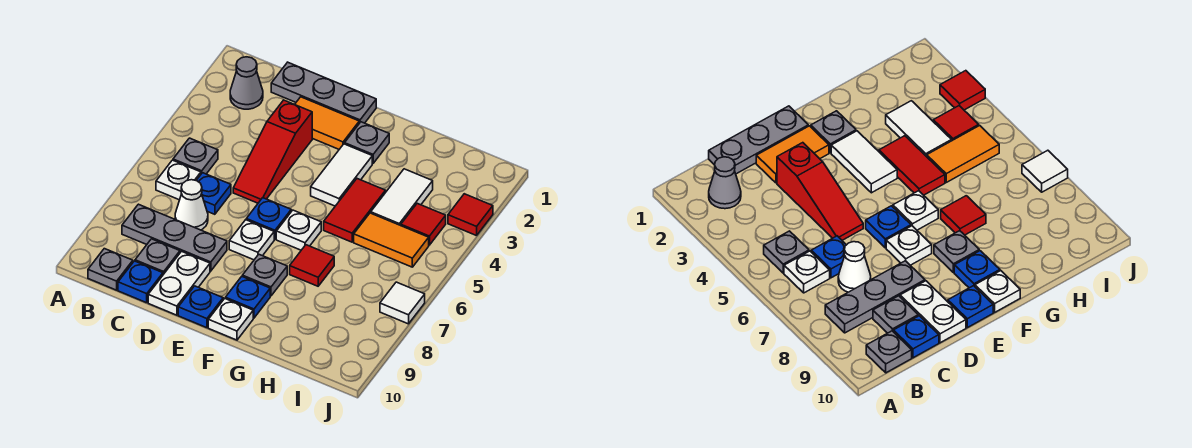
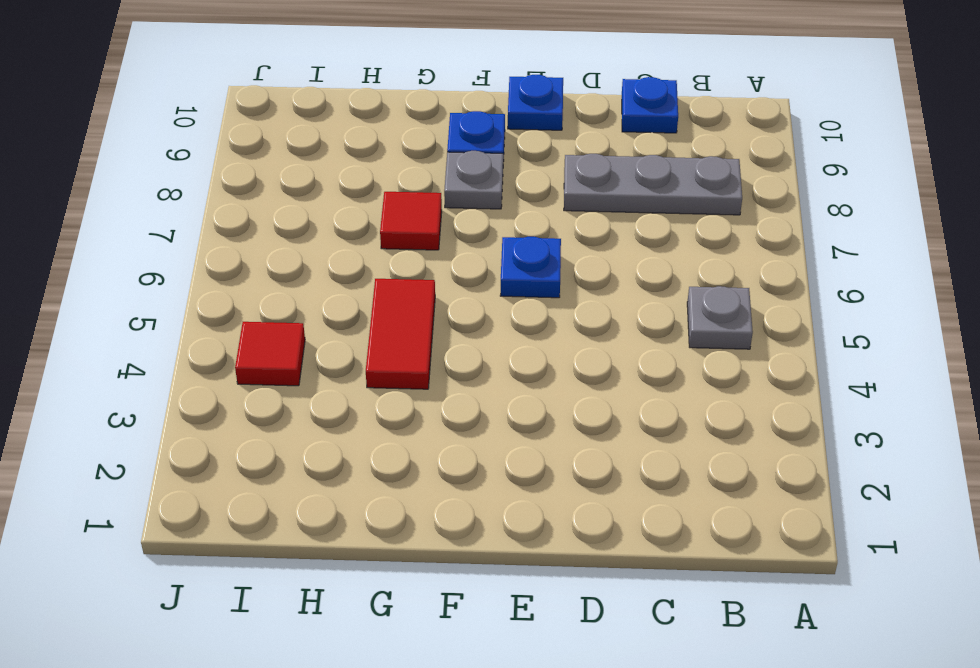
none -> grey 1x1 cone [230,57,263,109]
none -> white 1x1 plate [156,160,201,200]
none -> grey 1x1 plate [88,249,133,290]

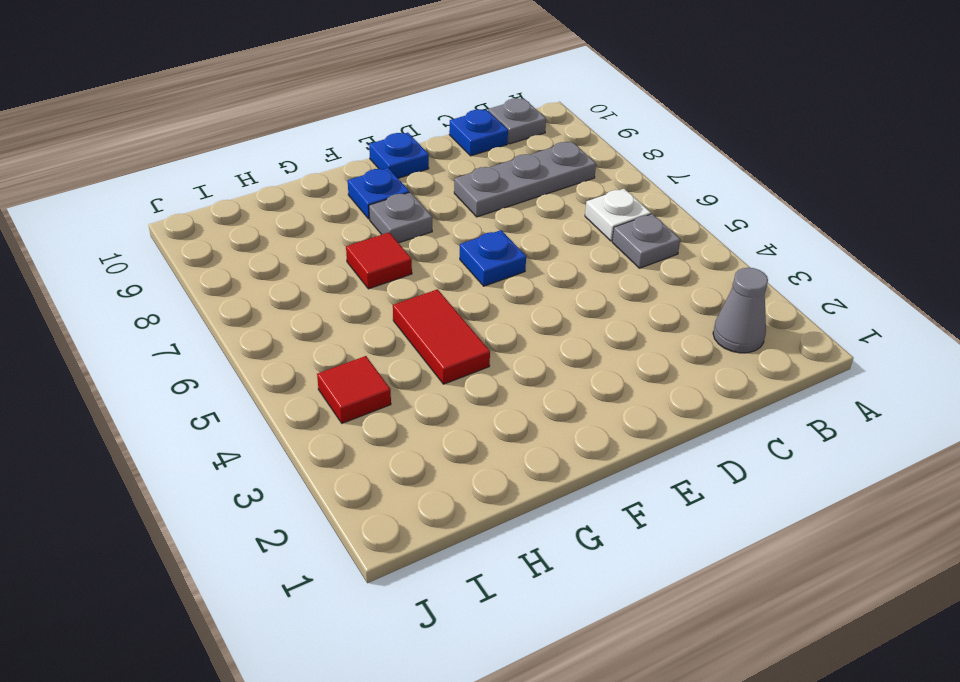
none -> grey 1x3 plate [271,62,376,123]
none -> blue 1x1 plate [196,173,231,214]
none -> white 1x1 cone [175,180,208,230]

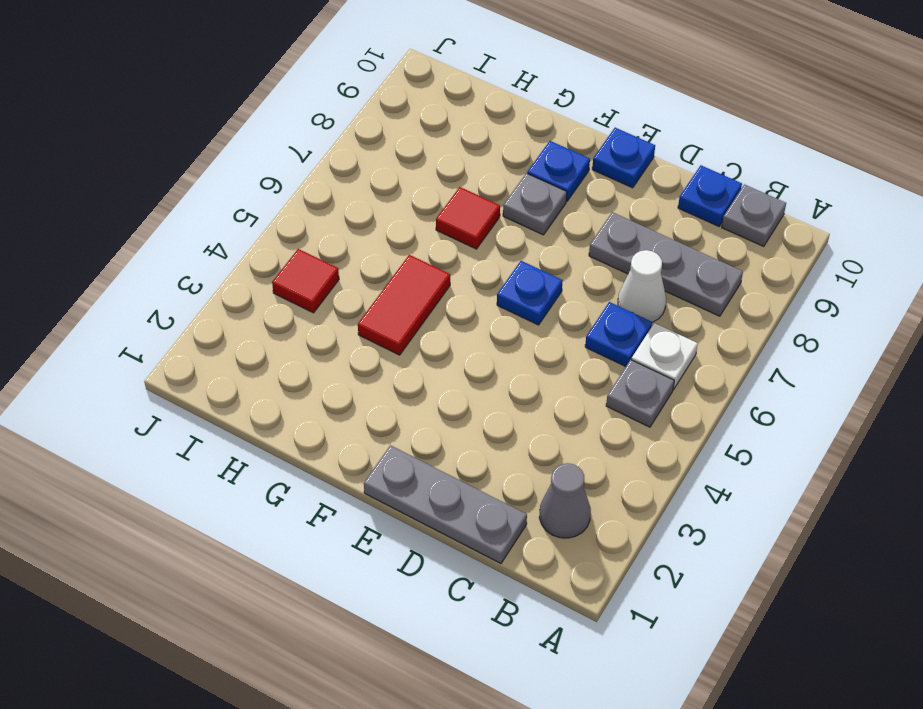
none -> grey 1x1 plate [135,239,180,275]
none -> orange 1x2 tile [295,97,359,149]
none -> red 1x3 slope [233,100,312,203]

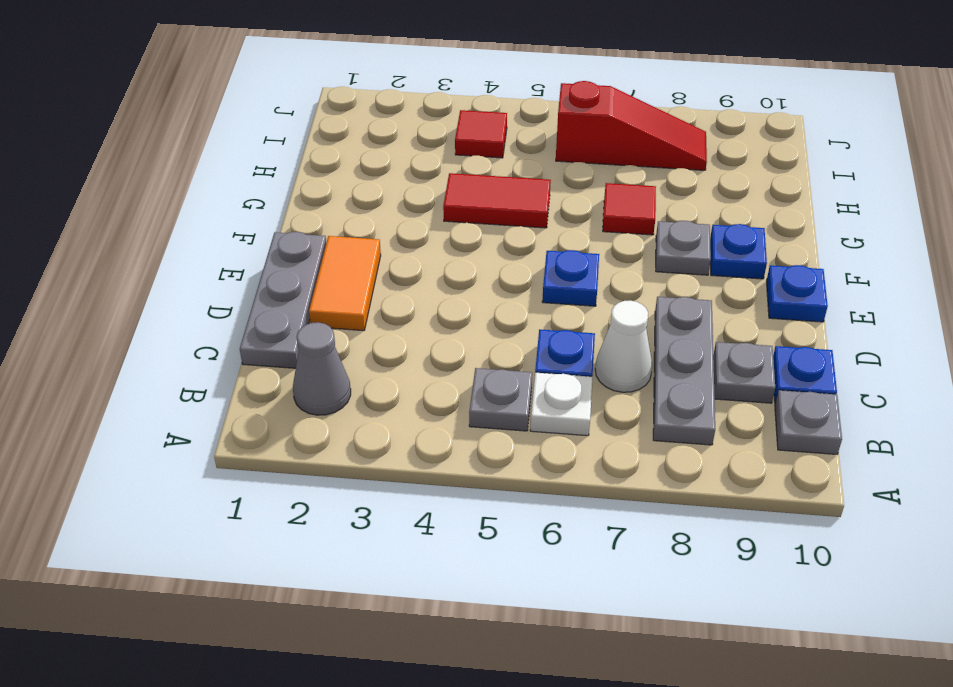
red 1x3 slope [556,81,707,170] -> red 1x3 slope moved to [233,100,312,203]
none -> white 1x2 plate [148,251,210,315]
none -> white 1x1 plate [229,220,274,260]
none -> grey 1x1 plate [345,122,389,163]

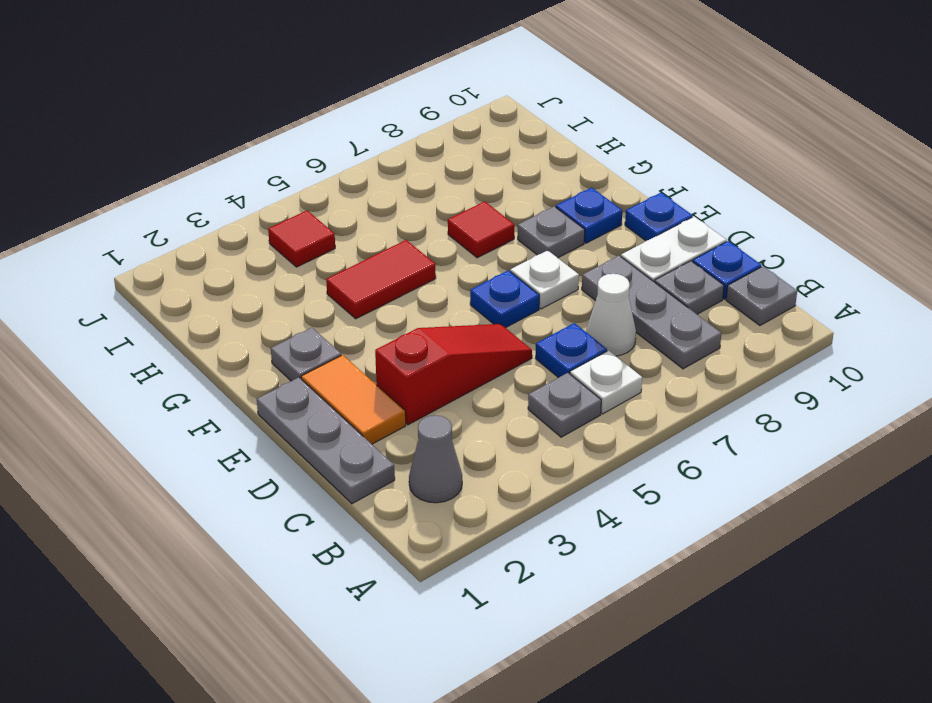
none -> white 1x2 tile [311,144,372,206]
none -> white 1x1 plate [276,210,321,250]
none -> white 1x1 plate [208,299,253,340]

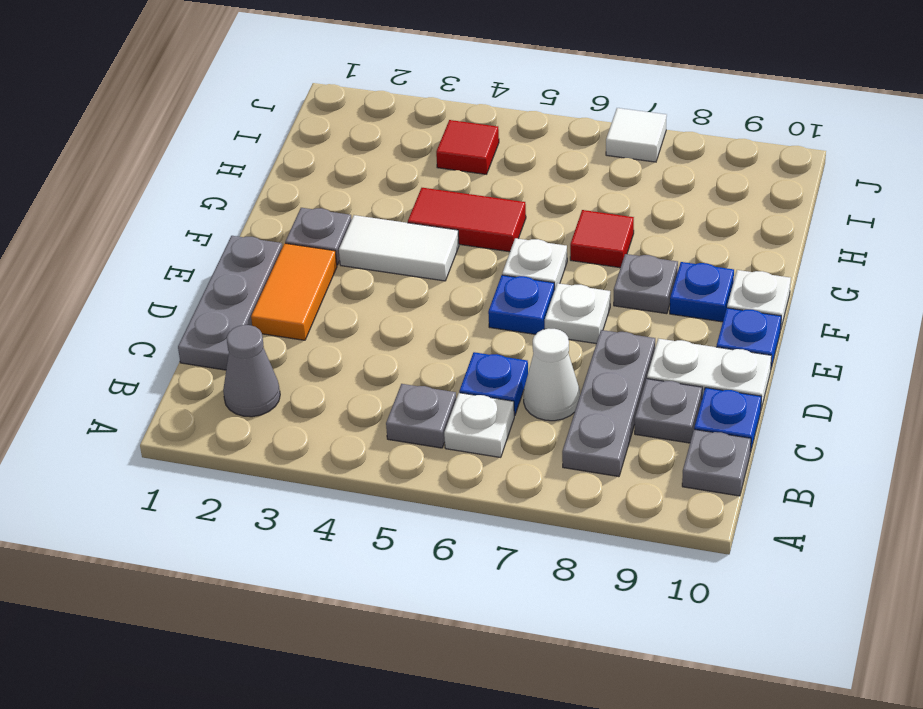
none -> red 1x3 slope [233,100,312,203]
none -> white 1x2 tile [371,169,433,226]
none -> orange 1x2 tile [354,213,429,267]

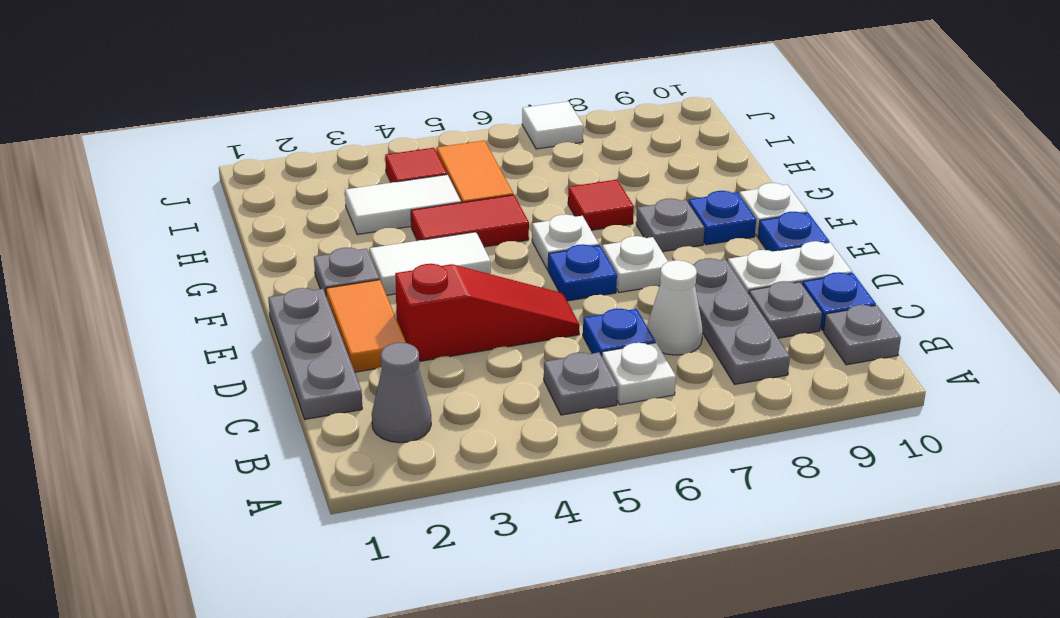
none -> red 1x1 tile [448,194,493,236]

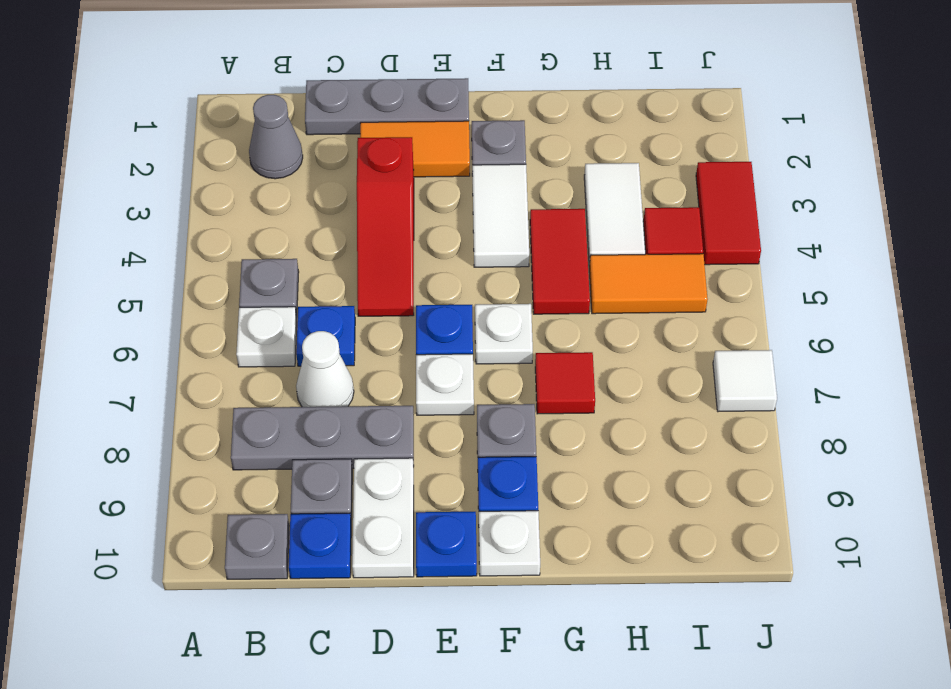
red 1x2 tile [696,162,761,265] -> red 1x1 tile [448,194,493,236]

